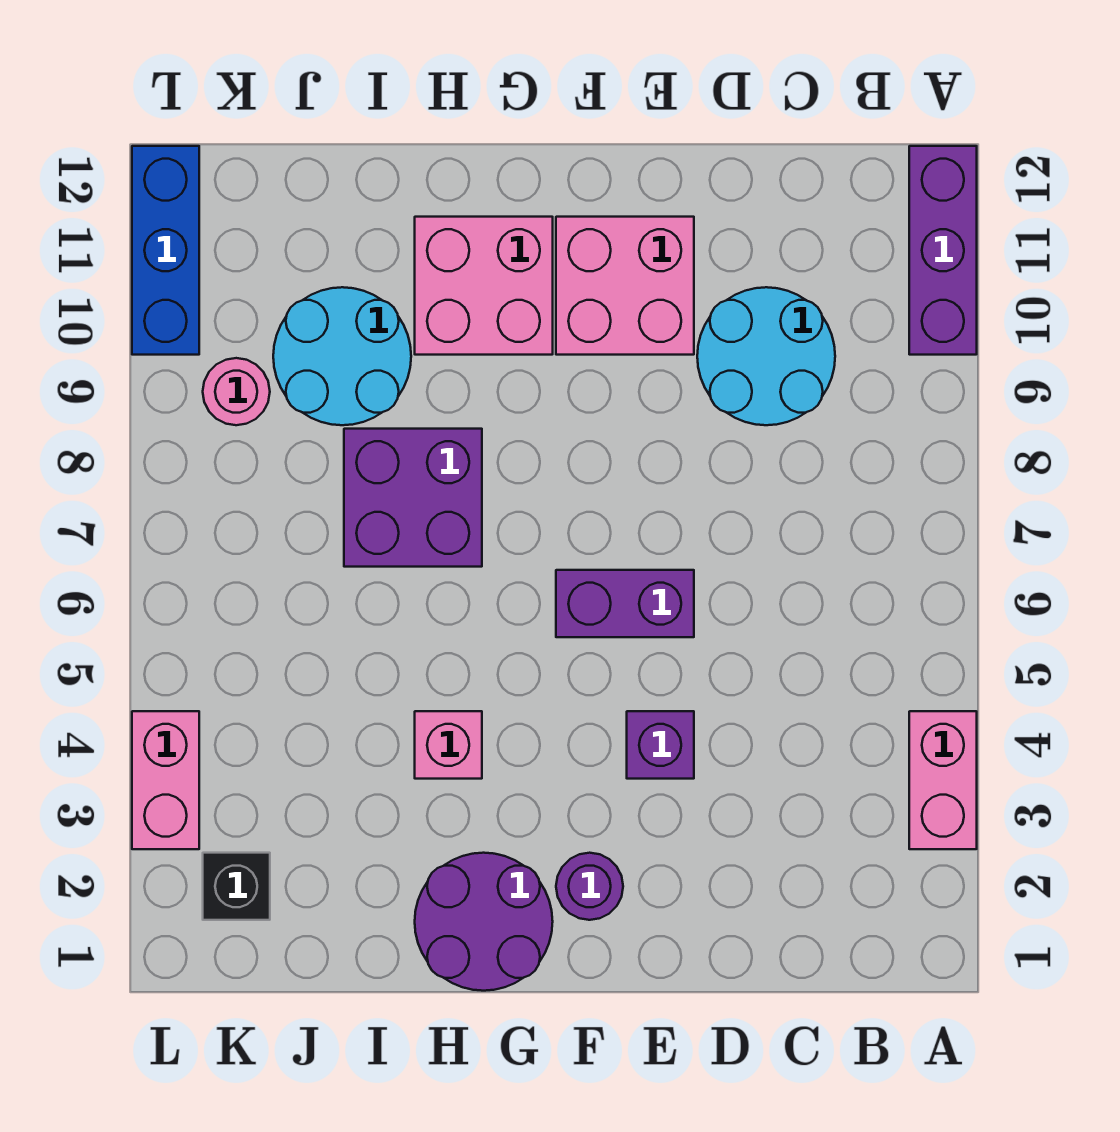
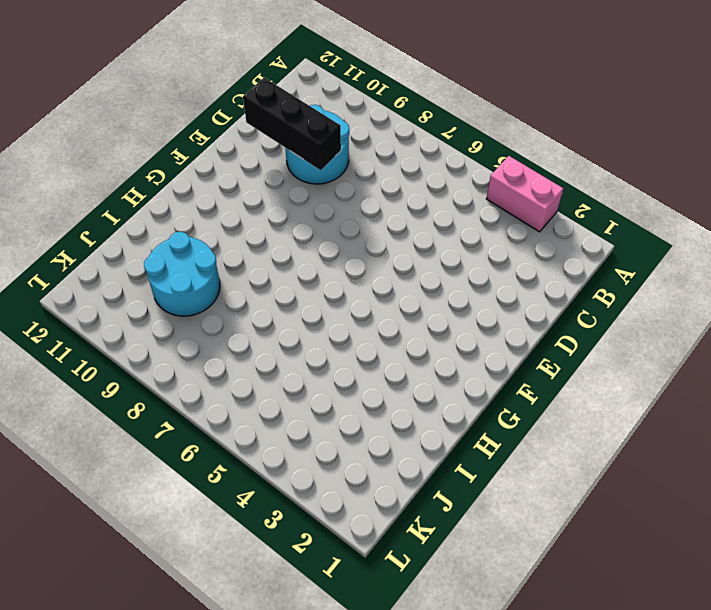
black 1x3 brick [243,78,341,170] -> none
none -> purple 1x3 brick [909,146,977,355]
none -> purple 1x1 brick [627,711,694,779]
none -> purple 1x2 brick [556,570,694,637]

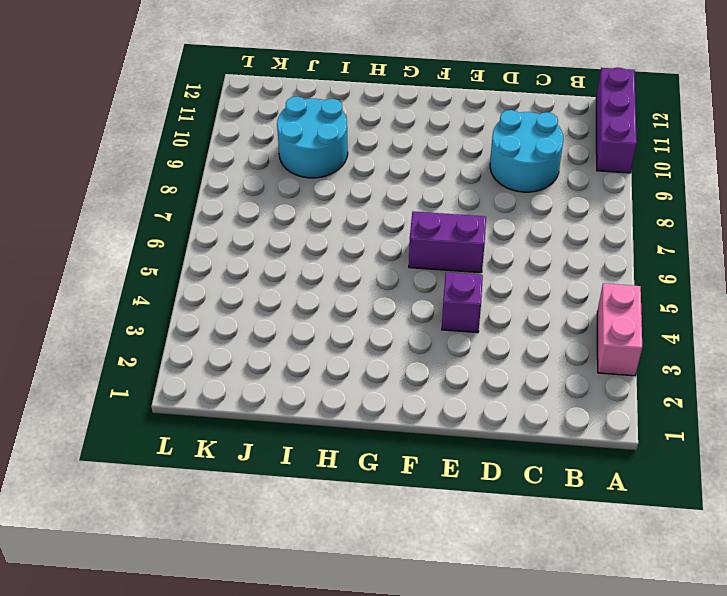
none -> pink 2x2 brick [556,217,694,355]
none -> purple 1x1 round brick [556,853,623,920]
none -> purple 2x2 round brick [415,853,553,991]

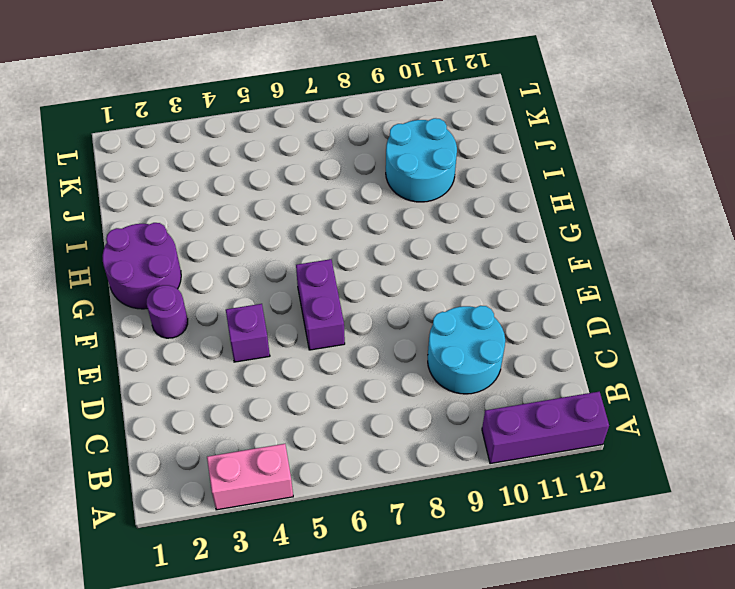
none -> pink 2x2 brick [556,217,694,355]
none -> pink 2x2 brick [415,217,553,355]
none -> pink 1x1 brick [415,711,482,779]

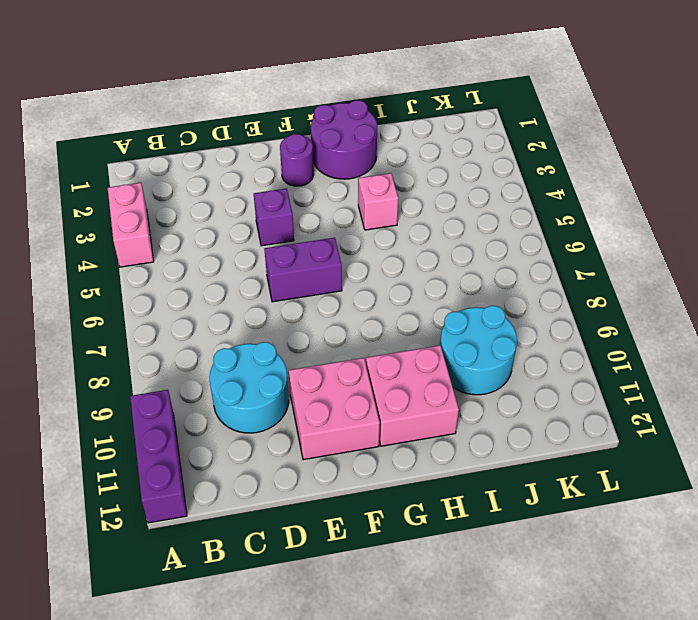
none -> purple 2x2 brick [344,429,482,567]
none -> black 1x1 brick [203,853,270,920]
none -> pink 1x1 round brick [203,358,270,425]

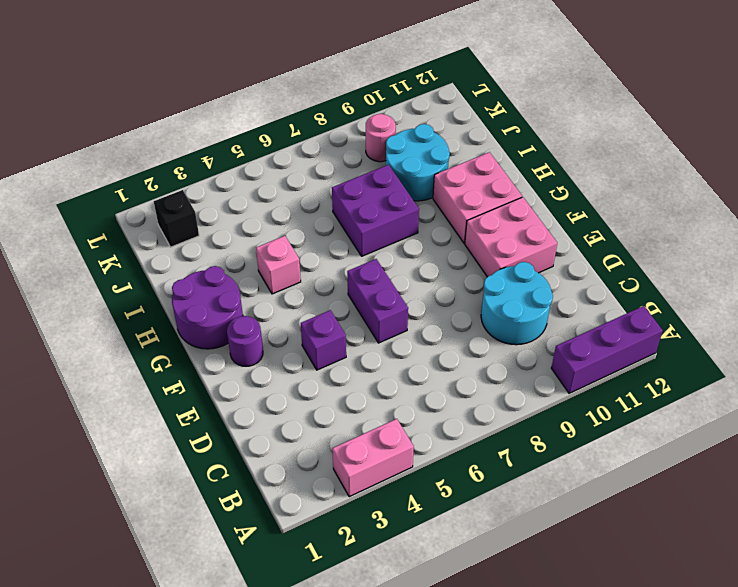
none -> pink 1x2 brick [132,711,199,849]
none -> blue 1x3 brick [132,146,199,355]

